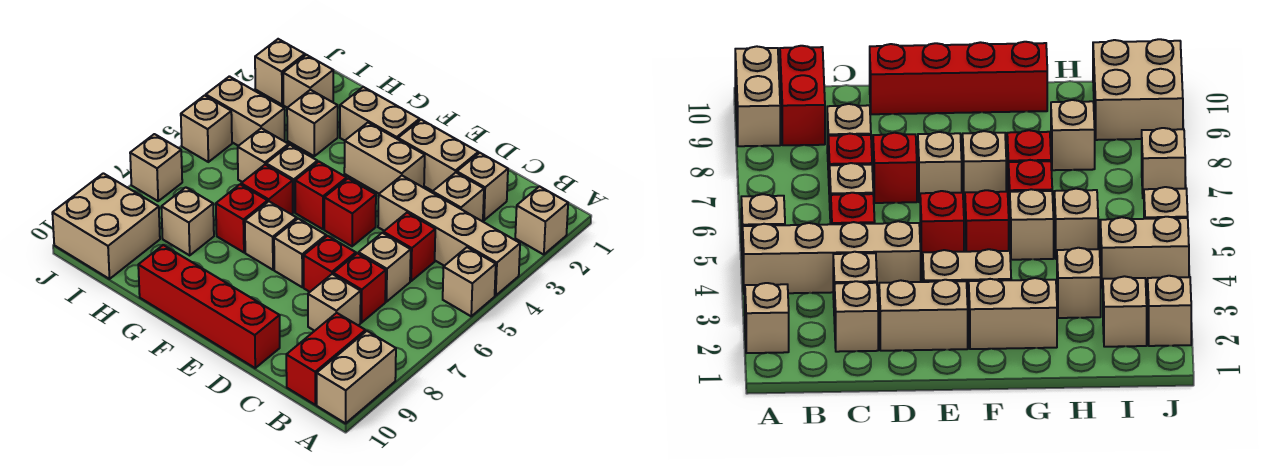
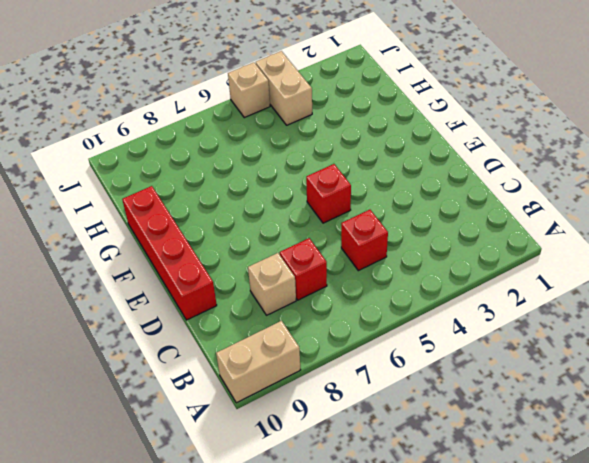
none -> tan 1x1 brick [515,186,568,255]
none -> tan 1x4 brick [378,176,520,296]
none -> tan 1x1 brick [443,247,496,316]
none -> red 1x2 brick [286,313,365,405]

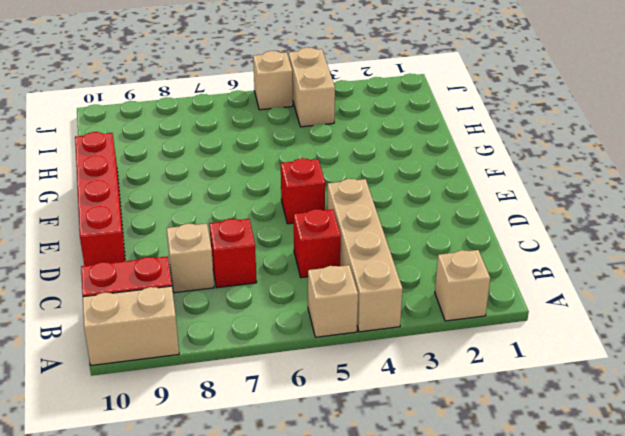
none -> tan 1x1 brick [457,153,508,220]
none -> tan 1x1 brick [433,172,484,222]
none -> tan 1x1 brick [358,233,411,302]
none -> tan 1x2 brick [398,120,478,191]

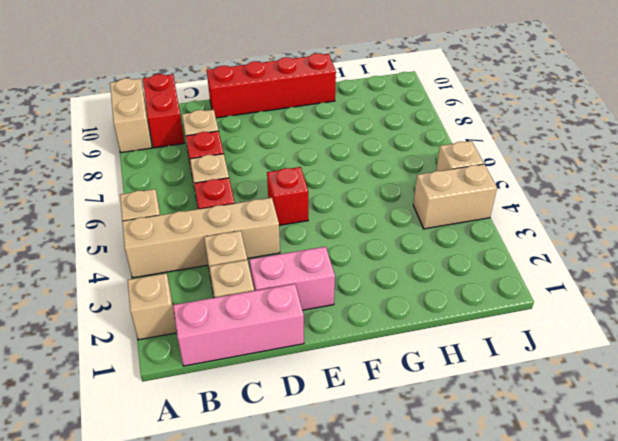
pink 1x3 brick [173,284,304,366] -> none
pink 1x2 brick [250,247,335,310] -> tan 1x2 brick [398,120,478,191]
none -> red 1x1 brick [304,236,356,292]
none -> tan 1x2 brick [344,123,425,194]
none -> tan 1x1 brick [274,219,326,287]
none -> tan 1x2 brick [340,87,420,141]

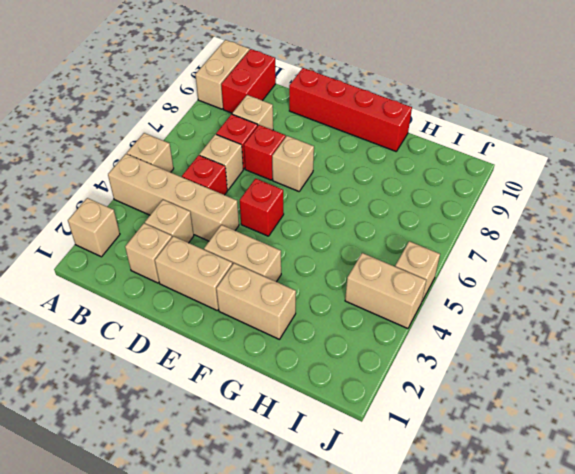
none -> red 1x1 brick [295,162,347,229]
none -> tan 1x1 brick [245,202,297,270]
none -> tan 1x1 brick [266,145,317,212]
none -> red 1x1 brick [241,165,293,214]

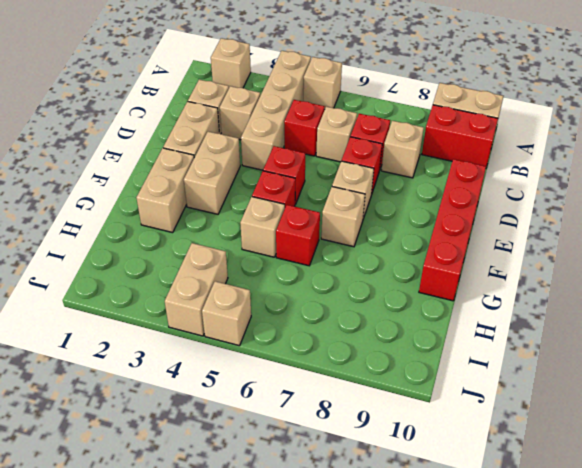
none -> red 1x1 brick [216,185,268,252]
none -> tan 1x1 brick [287,90,338,156]
none -> tan 1x1 brick [238,128,289,182]
none -> tan 1x1 brick [161,187,214,255]

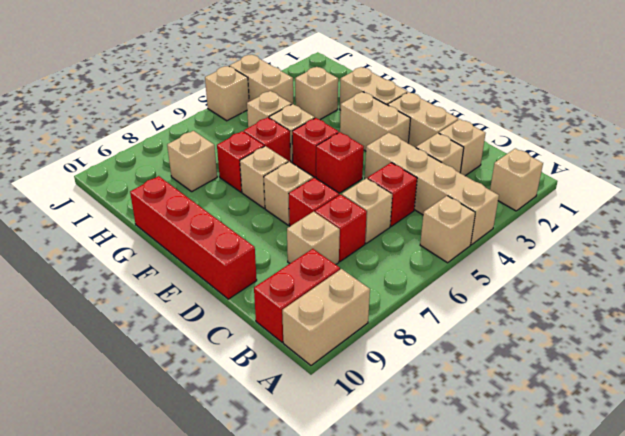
none -> tan 1x1 brick [283,55,333,108]
none -> tan 2x2 brick [52,173,160,279]
none -> tan 1x1 brick [255,39,305,104]
none -> tan 1x1 brick [130,134,182,201]

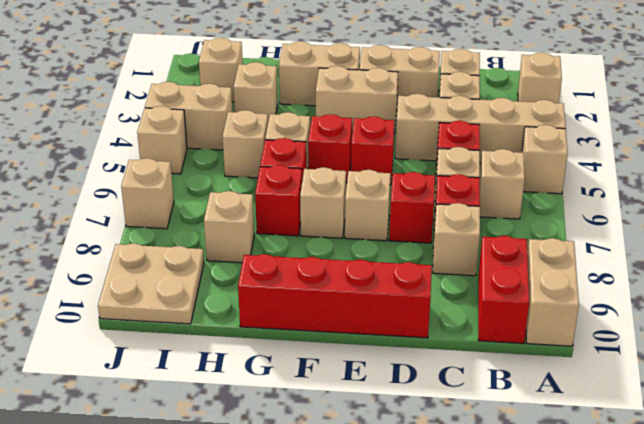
tan 1x1 brick [480,149,525,219] -> tan 1x1 brick moved to [255,39,305,104]
tan 2x2 plate [98,243,204,324] -> tan 2x2 brick [52,173,160,279]

